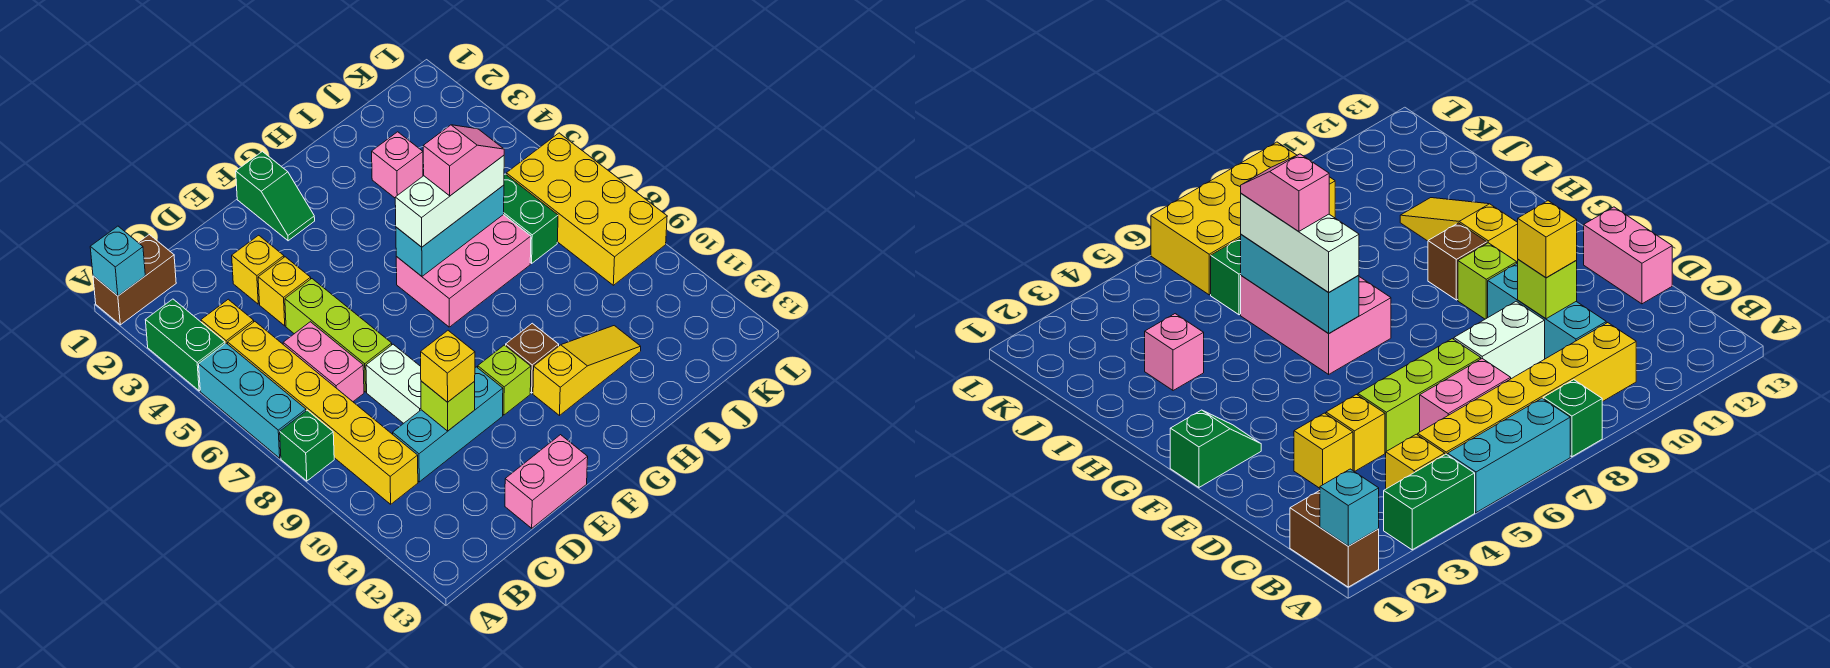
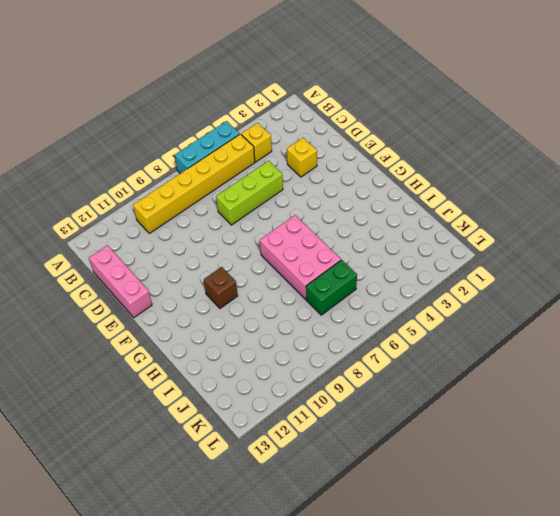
pink 1x3 brick [89,245,152,318] -> pink 1x2 brick [505,435,588,528]
none -> brown 1x2 brick [93,235,176,325]
none -> green 1x2 brick [146,299,225,391]
none -> green 1x1 brick [280,410,334,481]

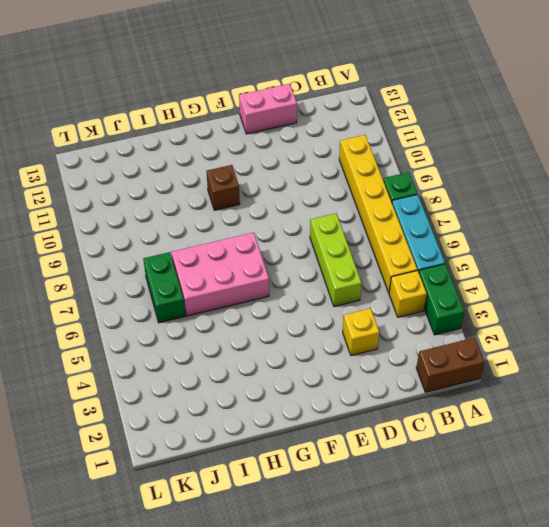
none -> pink 1x2 brick [283,322,364,401]
none -> cyan 1x3 brick [393,367,503,482]
none -> yellow 1x1 brick [258,257,311,326]

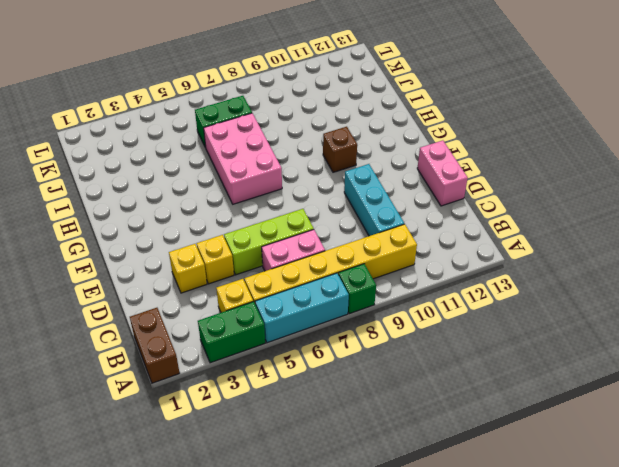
none -> white 1x2 brick [366,344,421,423]
none -> green 1x2 slope [236,151,315,241]
none -> lime 1x1 brick [478,345,531,415]

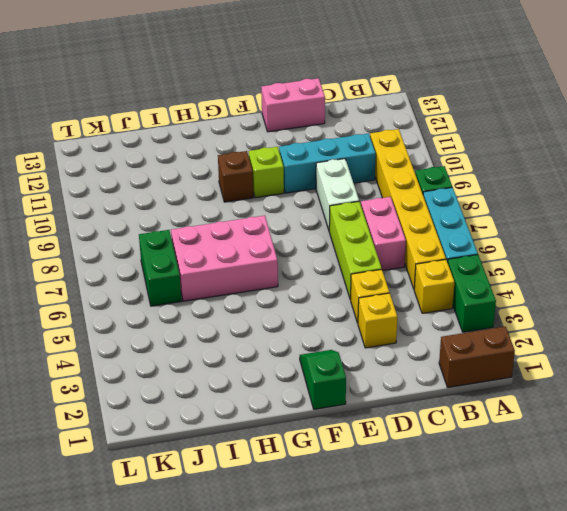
none -> yellow 1x3 slope [533,326,641,416]
none -> pink 1x1 brick [372,132,423,198]
none -> yellow 2x4 brick [506,133,667,285]

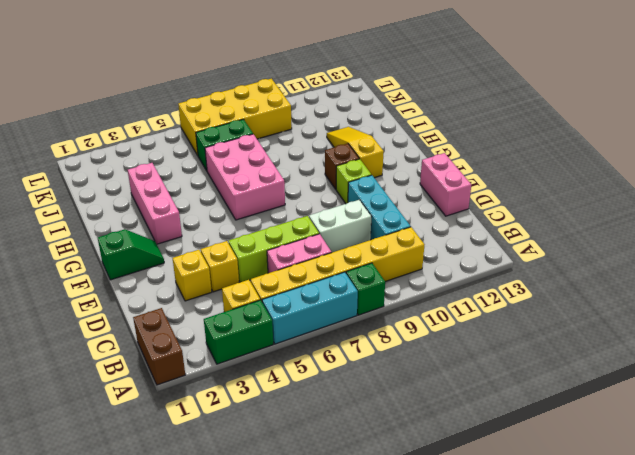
pink 1x3 brick [128,163,182,244] -> pink 1x1 brick [372,132,423,198]
none -> cyan 1x1 brick [90,226,145,296]
none -> lime 1x1 brick [421,381,475,431]
none -> cyan 1x3 brick [396,185,504,276]

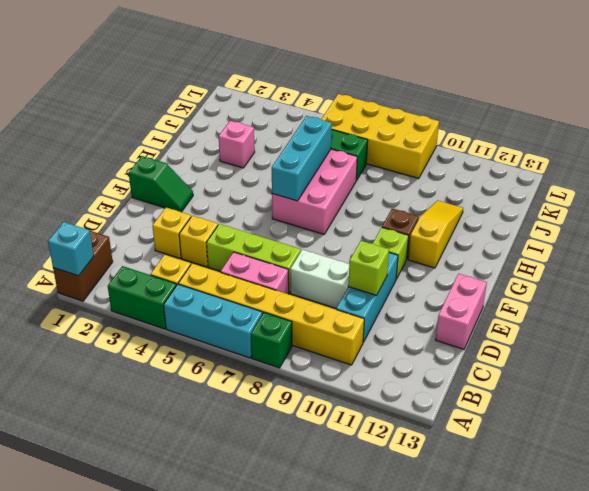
none -> yellow 1x1 brick [421,331,475,402]
none -> white 1x3 brick [395,156,504,247]
none -> pink 1x2 slope [423,125,504,196]

